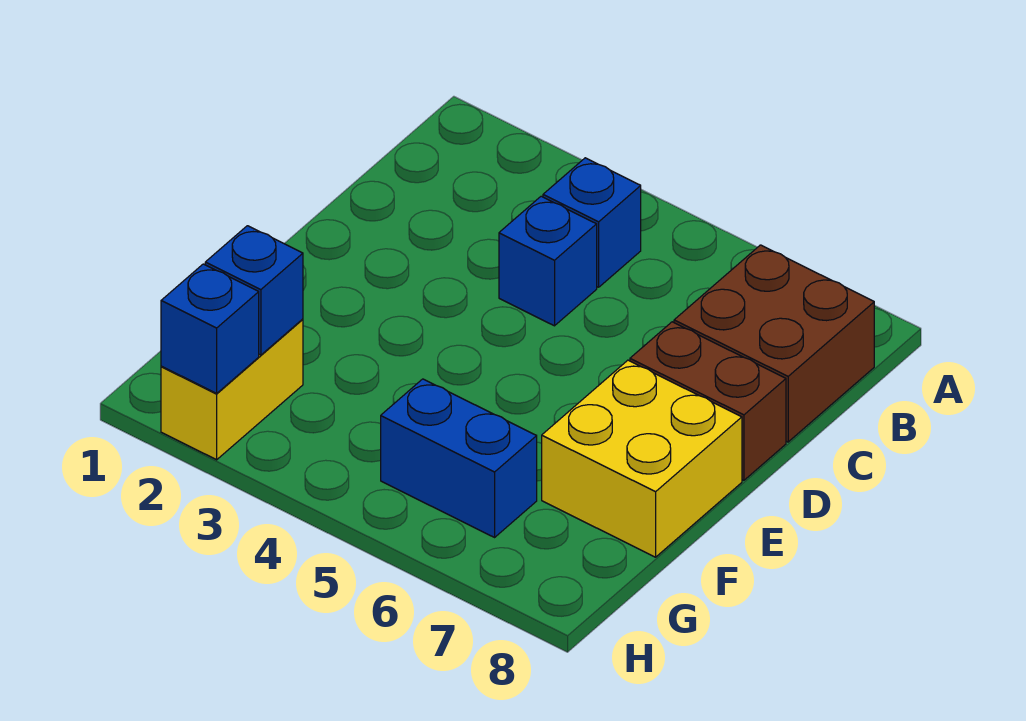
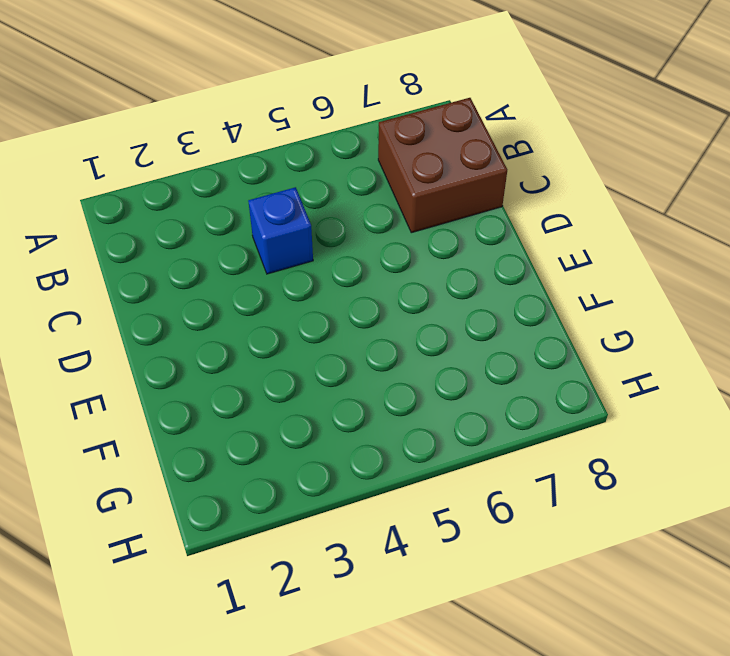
none -> blue 1x1 brick [543,158,641,287]
none -> brown 1x2 brick [630,322,786,480]

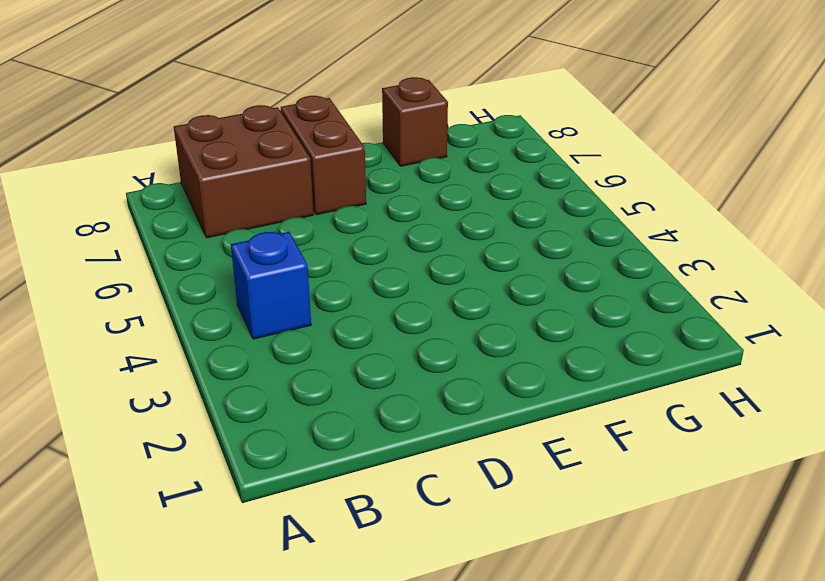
brown 1x1 brick [382,77,448,166] -> yellow 2x2 brick [542,360,742,557]
none -> blue 1x1 brick [499,196,597,326]
none -> yellow 1x2 brick [161,319,303,460]

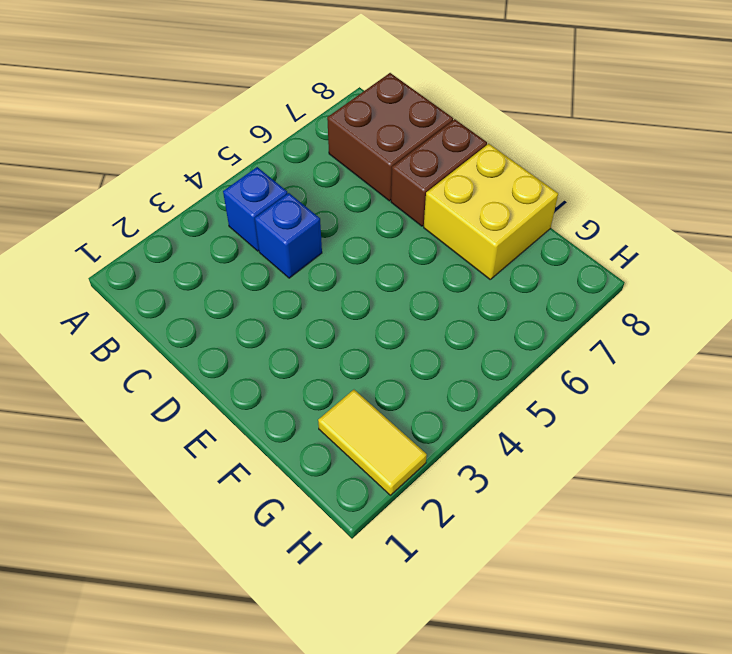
yellow 1x2 tile [318,390,427,495] -> yellow 1x2 brick [161,319,303,460]
none -> blue 1x2 brick [381,379,537,537]
none -> blue 1x1 brick [205,226,303,355]

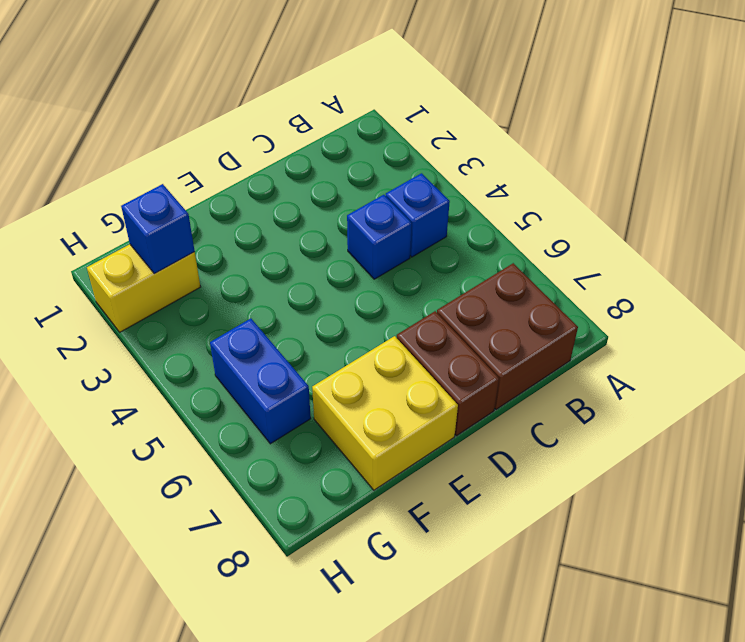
none -> blue 1x1 brick [161,264,259,393]

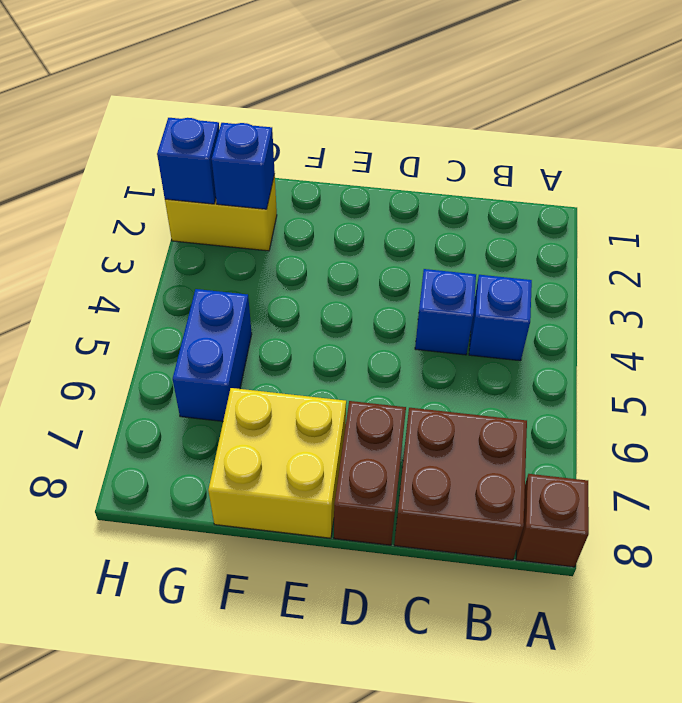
brown 1x1 brick [516,474,589,567] -> none

